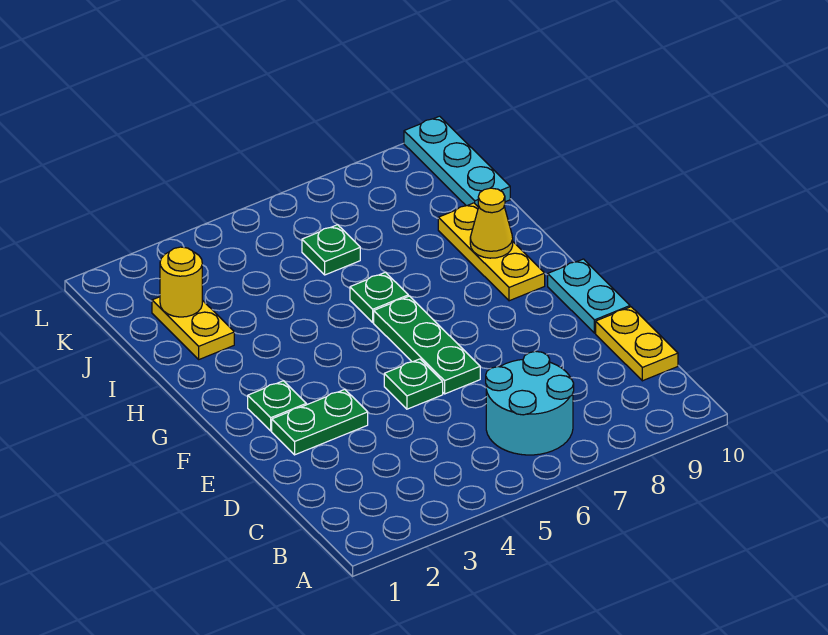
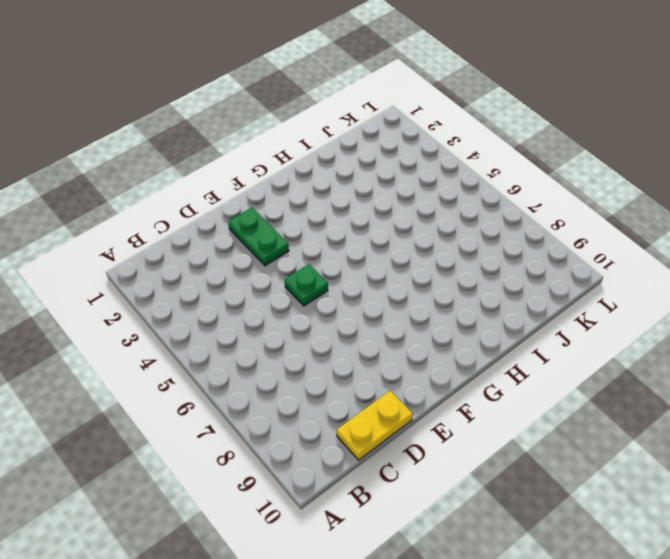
none -> cyan 2x2 round brick [486,351,574,455]
none -> green 1x3 plate [374,296,480,394]
none -> cyan 1x2 plate [548,259,630,333]

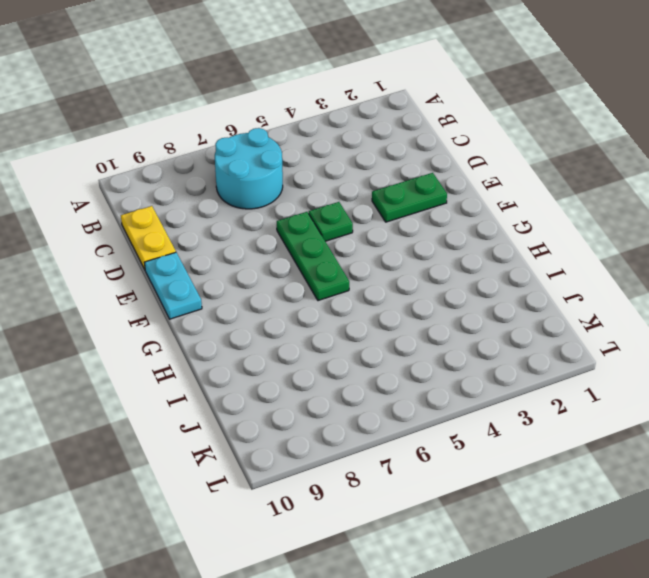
none -> green 1x1 plate [248,381,306,431]
none -> yellow 1x3 plate [438,203,545,301]
none -> green 1x1 plate [350,272,408,322]

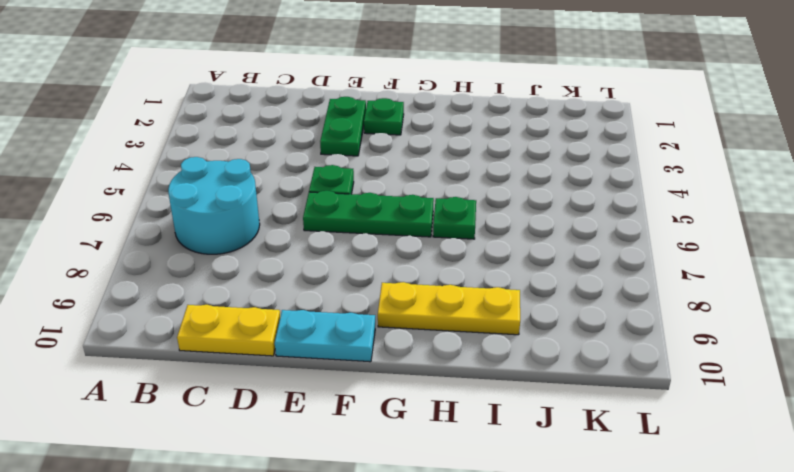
none -> yellow 1x2 plate [152,297,234,359]
none -> green 1x1 plate [302,225,360,275]
none -> cyan 1x3 plate [404,116,510,207]

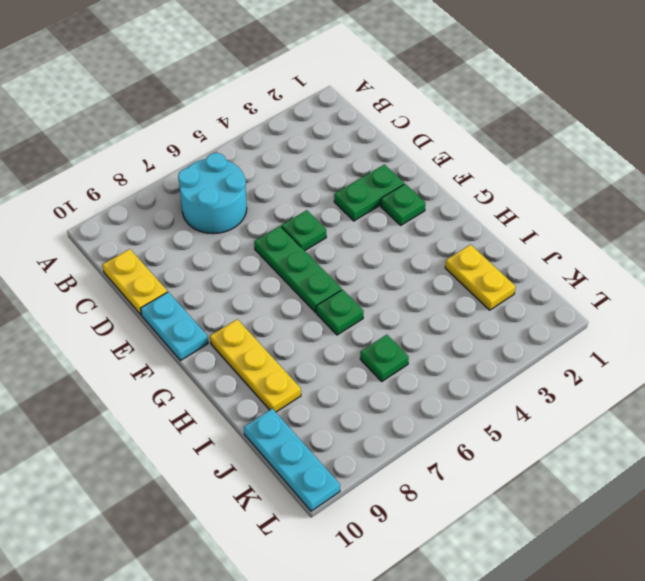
none -> yellow 1x1 cone [470,188,513,258]
none -> yellow 1x1 round brick [160,247,202,317]

